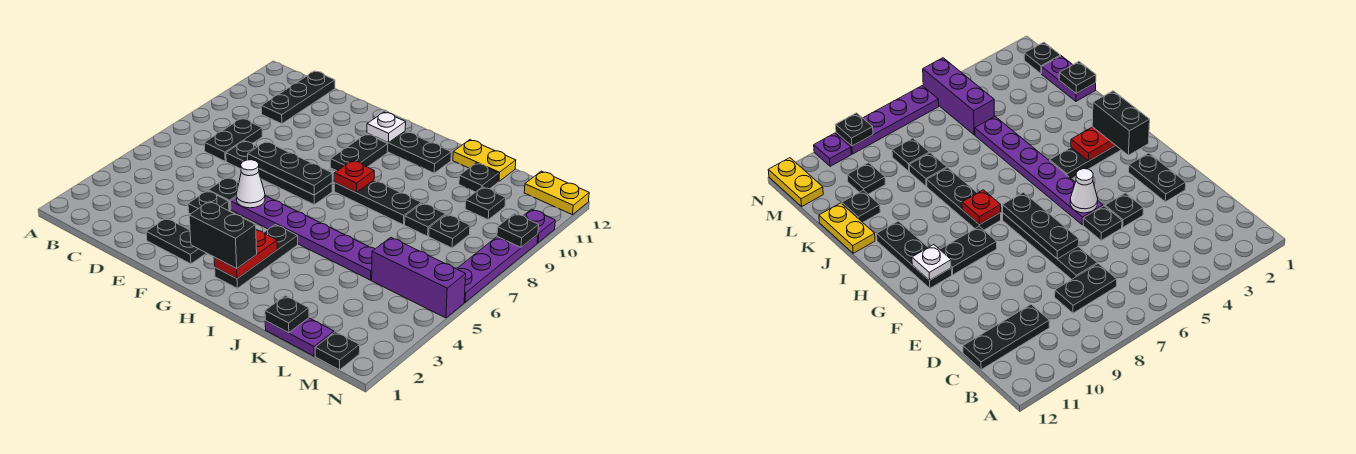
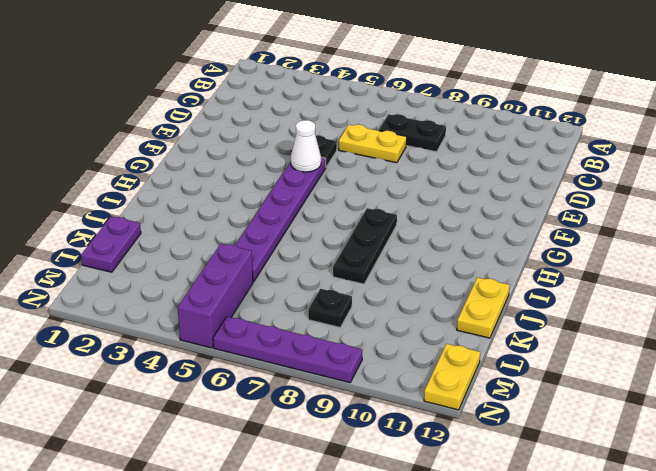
yellow 1x2 plate [339,125,407,163] -> black 1x4 plate [226,141,332,205]
none -> black 1x3 plate [261,71,335,124]
none -> black 1x2 plate [146,218,206,264]
none -> black 1x1 plate [188,191,229,214]
none -> black 1x2 plate [330,134,388,171]

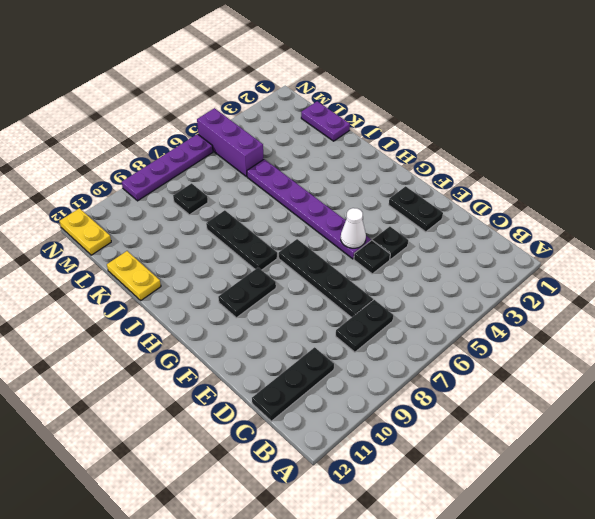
none -> black 1x3 plate [367,131,451,173]
none -> black 1x3 plate [215,224,298,288]
none -> black 1x1 plate [405,203,445,236]
none -> black 1x1 plate [459,163,499,192]

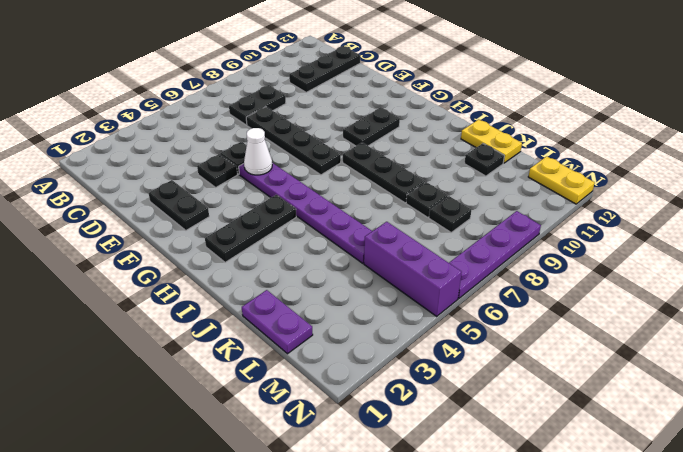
none -> black 1x3 plate [367,131,451,173]
none -> black 1x1 plate [465,187,506,220]
none -> black 1x1 plate [315,332,360,370]
none -> purple 1x1 plate [524,209,555,243]

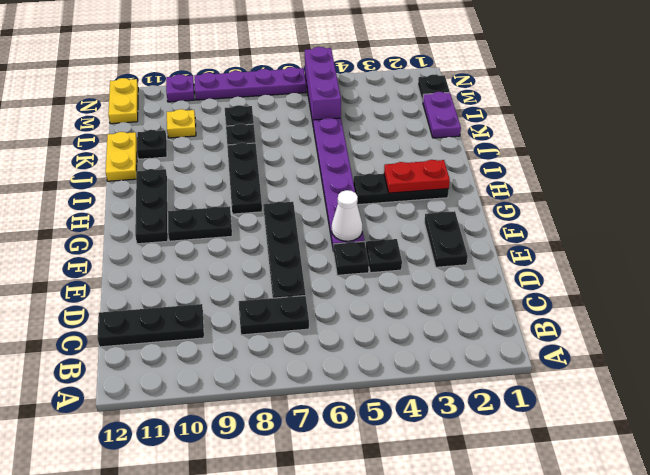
yellow 1x1 plate [167,109,196,138] -> black 1x1 plate [465,187,506,220]
none -> black 1x3 plate [248,142,332,195]
none -> white 1x1 plate [367,112,406,142]
none -> red 1x1 plate [334,160,374,193]
none -> black 1x1 plate [265,296,309,333]

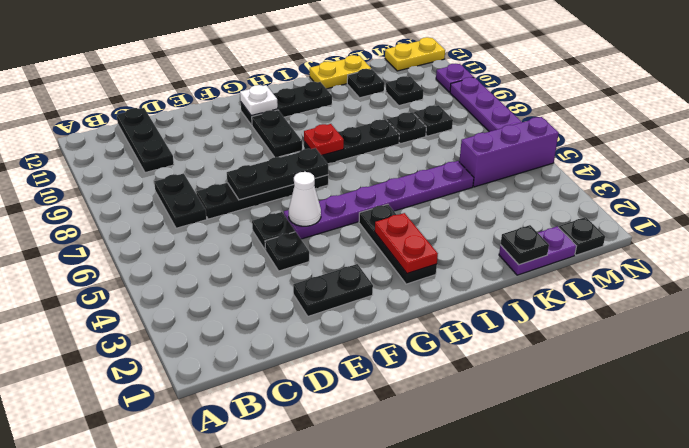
none -> black 1x1 plate [497,213,539,247]
none -> black 1x2 brick [189,201,257,269]

